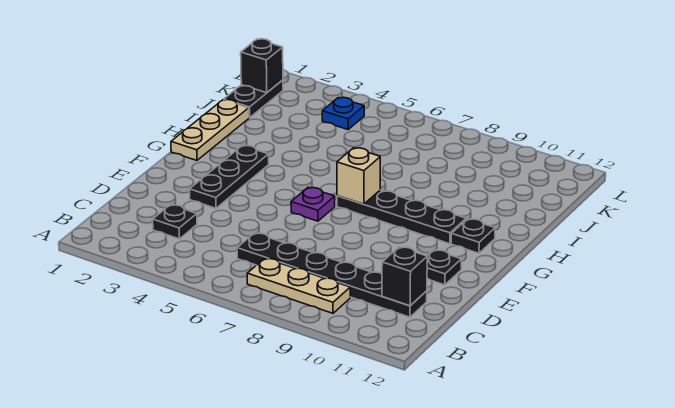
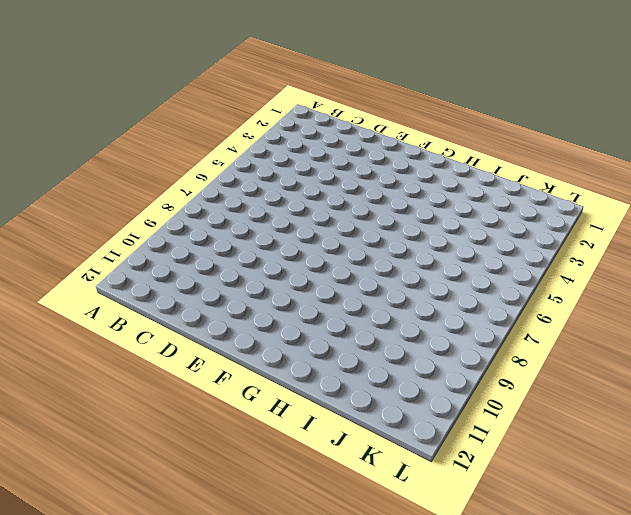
none -> tan 1x3 plate [247,258,350,313]
none -> black 1x1 plate [153,205,197,239]
none -> black 1x6 plate [237,233,427,317]

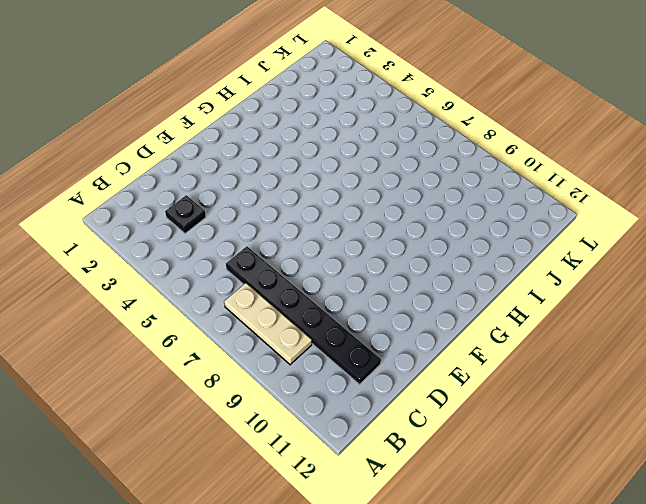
none -> black 1x3 plate [190,146,269,208]
none -> black 1x1 plate [427,250,461,285]
none -> purple 1x1 plate [291,187,335,221]

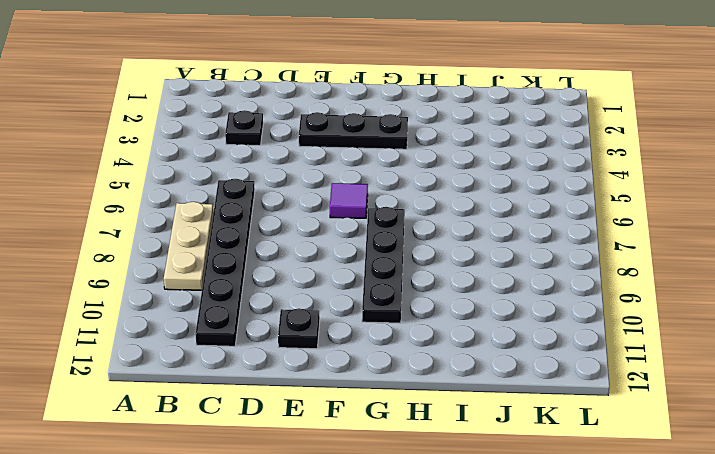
purple 1x1 tile [330,183,368,218] -> purple 1x1 plate [291,187,335,221]
none -> tan 1x3 plate [171,100,249,160]
none -> black 1x1 plate [451,219,495,253]
none -> black 1x2 plate [224,80,283,118]

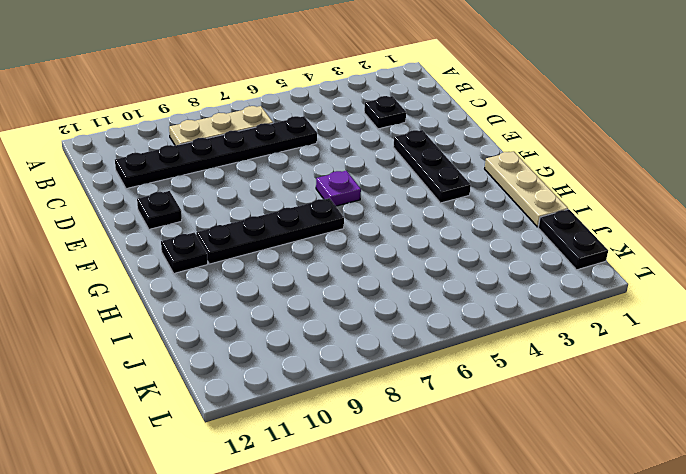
none -> blue 1x1 plate [322,97,364,129]
none -> black 1x1 brick [382,247,427,306]
none -> tan 1x1 brick [337,148,380,204]

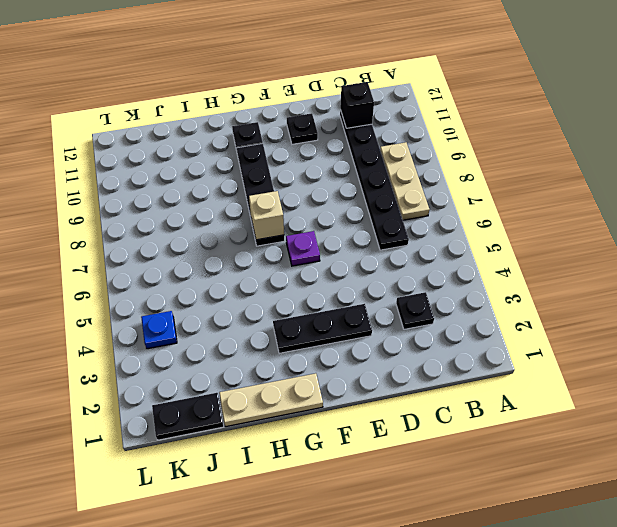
none -> black 1x1 brick [241,39,283,93]

